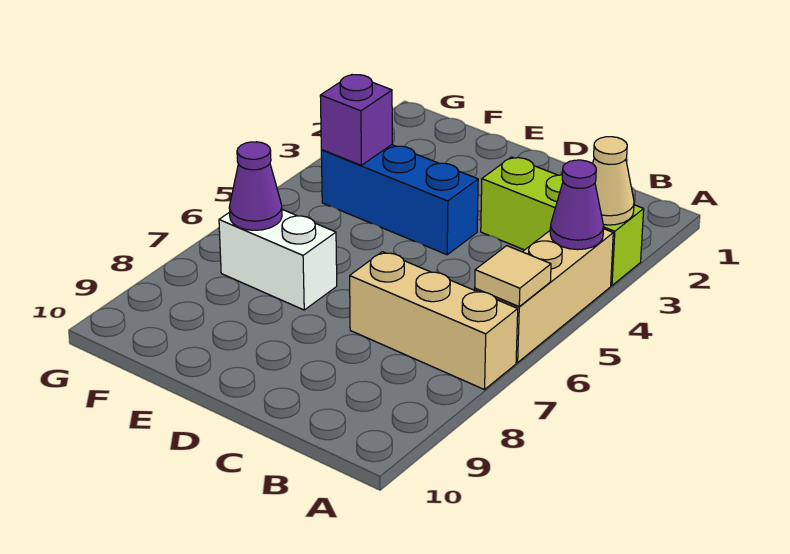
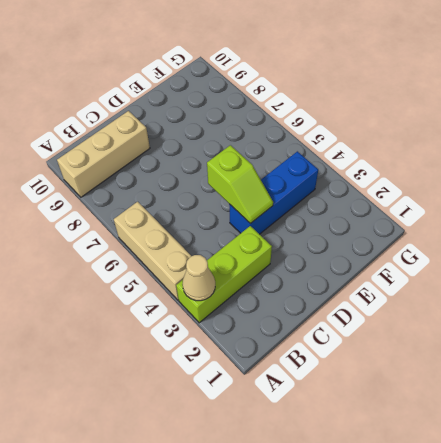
tan 1x3 brick [57,111,150,197] -> tan 1x3 brick moved to [350,252,518,390]
lime 1x2 slope [207,145,273,224] -> none
none -> white 1x2 brick [219,210,337,310]
none -> purple 1x1 cone [550,160,604,250]

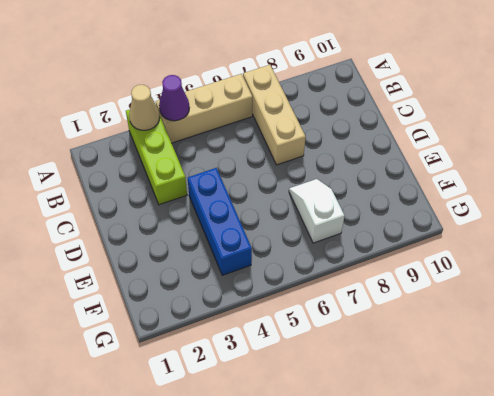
white 1x2 slope [289,179,344,243] -> white 1x2 brick [219,210,337,310]
none -> tan 1x1 tile [475,246,551,306]
none -> purple 1x1 brick [320,75,392,165]

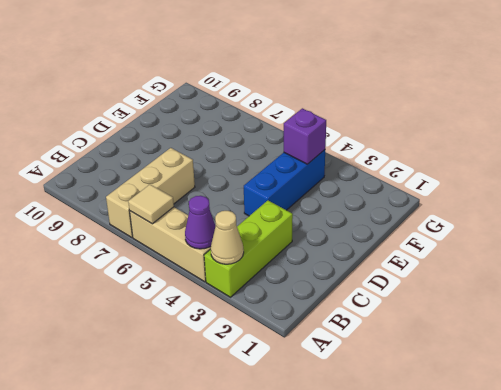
none -> white 1x2 brick [219,210,337,310]
none -> purple 1x1 cone [229,142,282,230]

